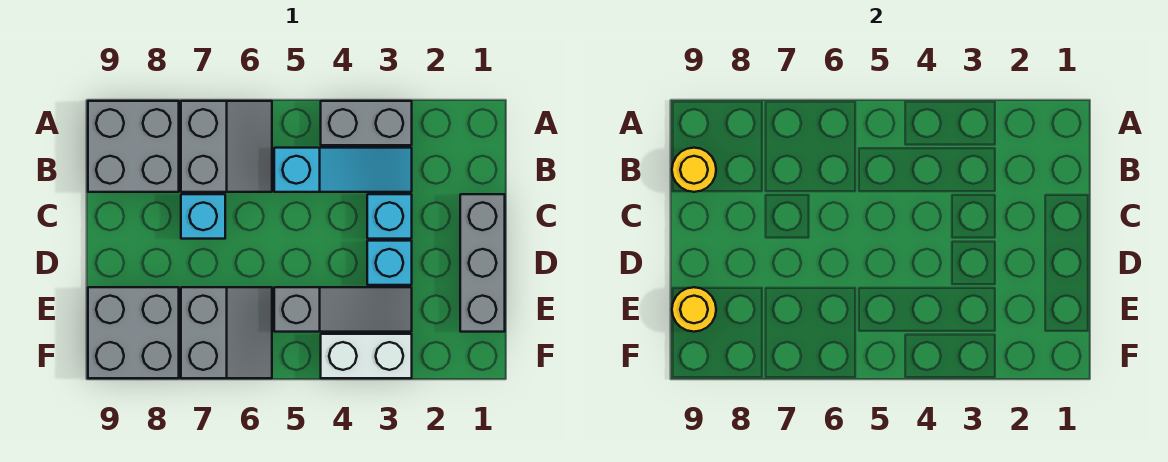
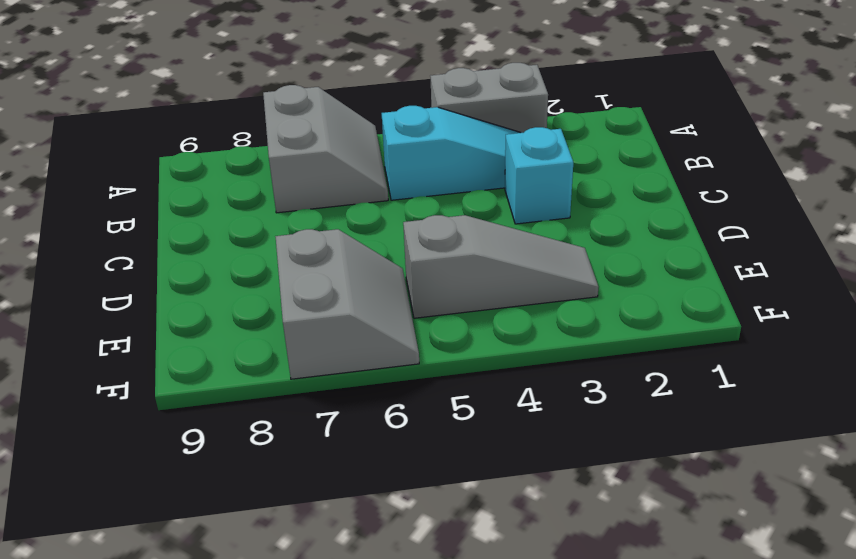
none -> grey 2x2 brick [88,101,179,192]
none -> grey 1x3 brick [460,194,505,332]
none -> cyan 1x1 brick [181,194,225,239]

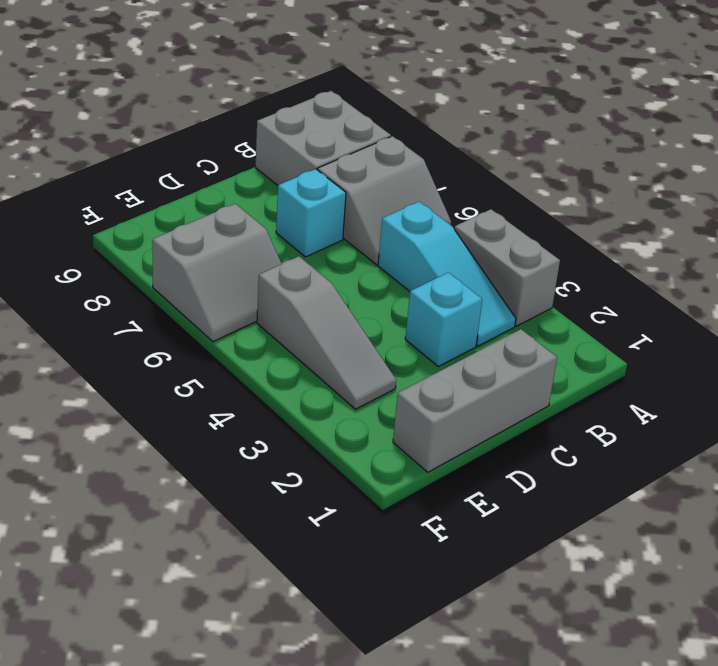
none -> cyan 1x1 brick [367,241,412,285]
none -> grey 2x2 brick [88,287,179,378]
none -> white 1x2 brick [321,334,412,378]

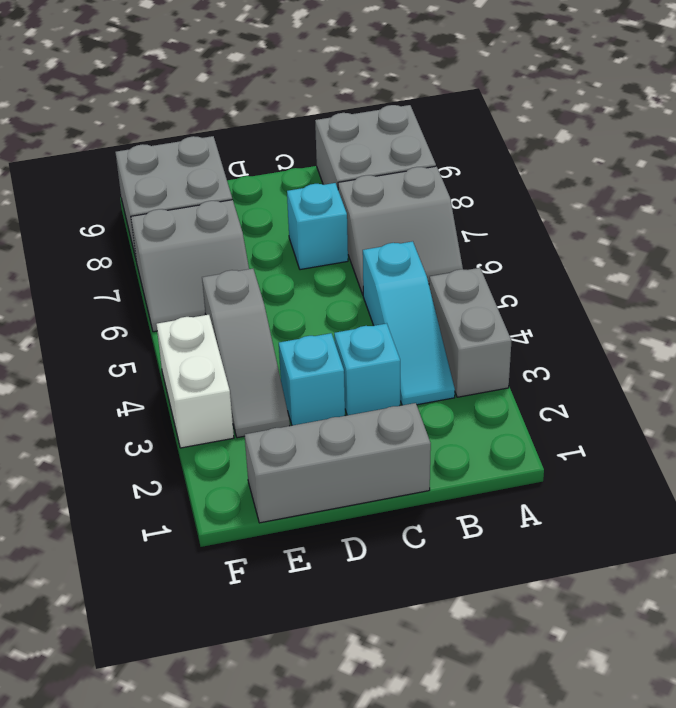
none -> yellow 1x1 round brick [672,148,716,192]
none -> yellow 1x1 round brick [672,287,716,332]

